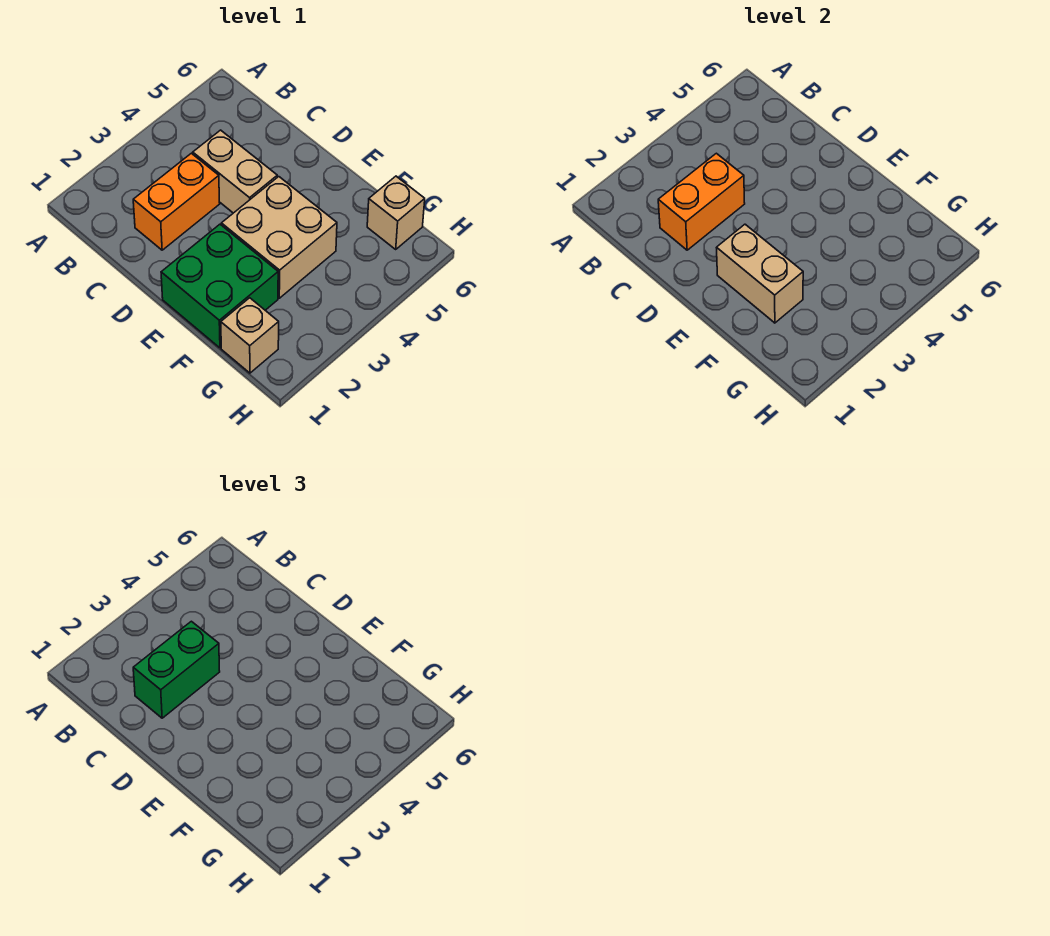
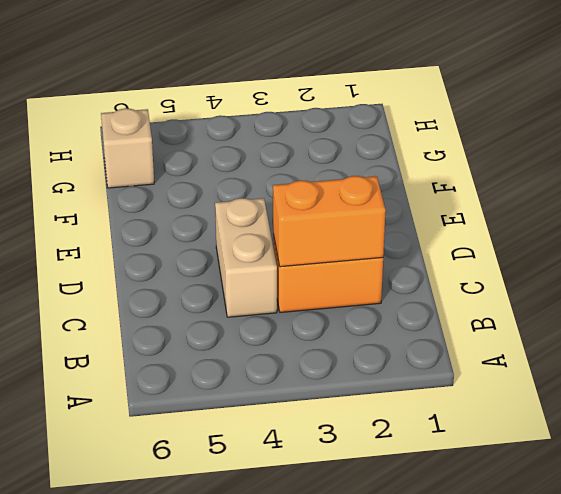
none -> green 2x2 brick [161,224,278,348]
none -> tan 2x2 brick [221,177,337,298]

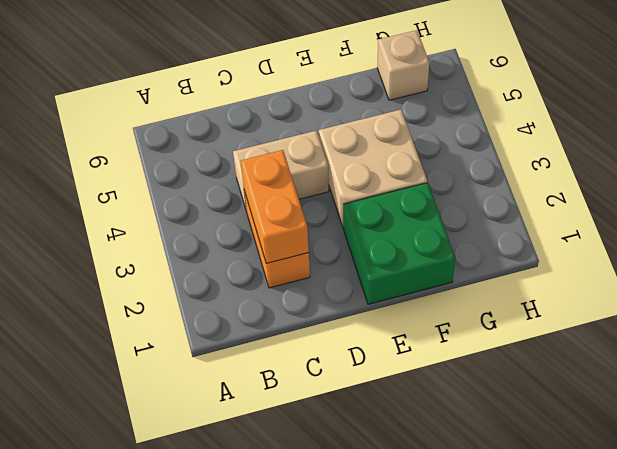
none -> tan 1x1 brick [221,298,279,373]
none -> tan 1x2 brick [717,224,803,323]

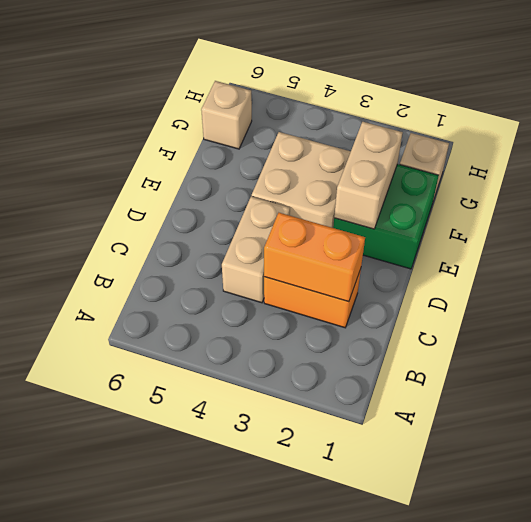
none -> green 1x2 brick [133,621,220,718]

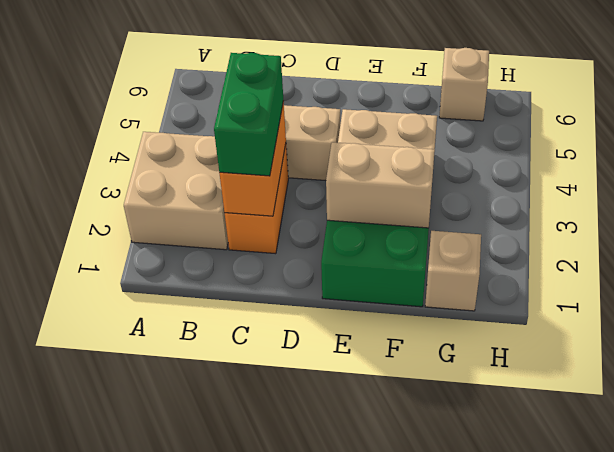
tan 2x2 brick [124,132,228,250] -> none

